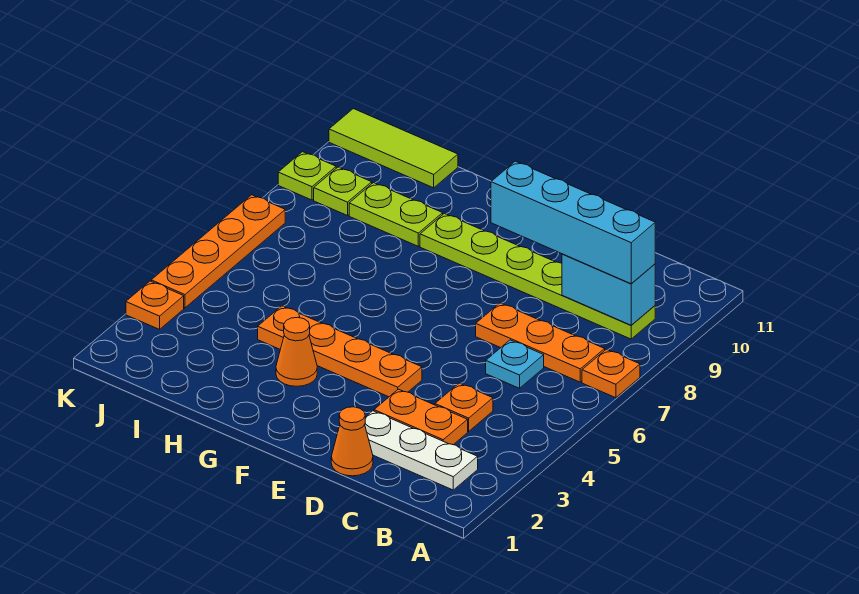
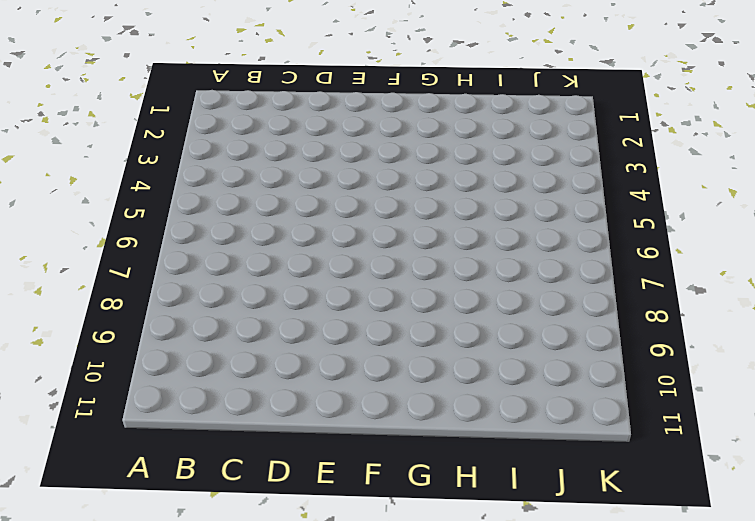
none -> orange 1x1 plate [582,349,640,398]
none -> white 1x3 plate [365,411,478,490]
none -> orange 1x3 plate [476,303,605,382]

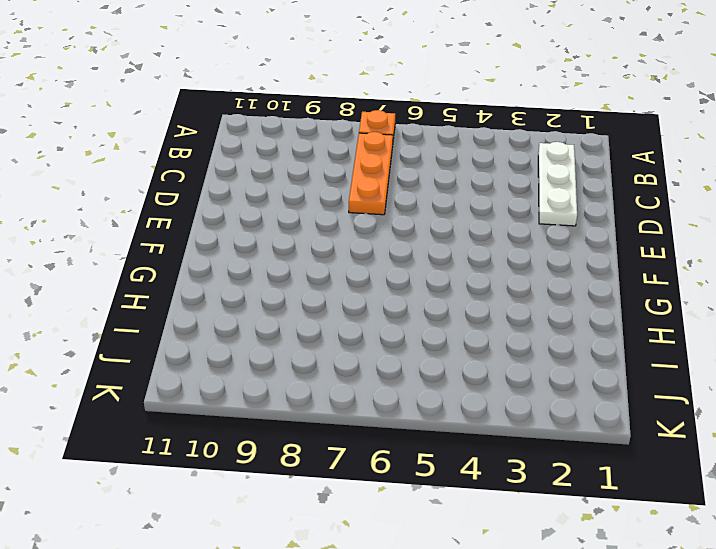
none -> lime 1x6 plate [420,214,655,339]
none -> orange 1x2 plate [374,389,468,445]
none -> orange 1x1 plate [435,383,493,431]

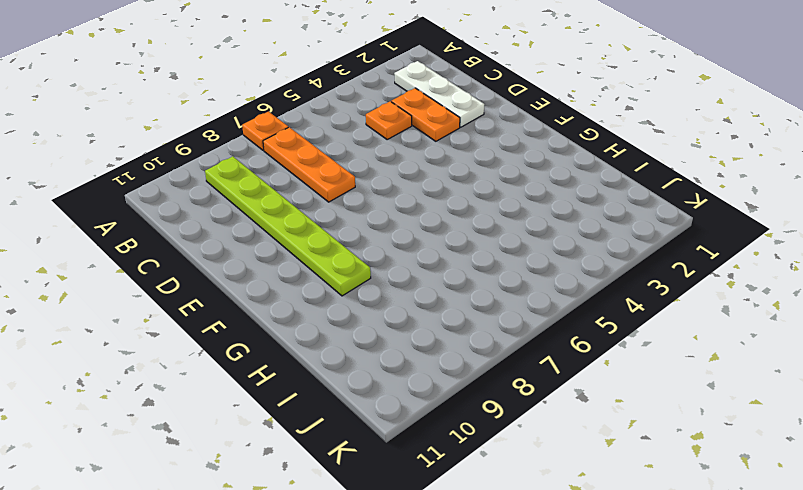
none -> cyan 1x1 plate [486,340,544,388]
none -> orange 1x1 cone [331,407,373,476]
none -> orange 1x4 plate [258,306,422,397]

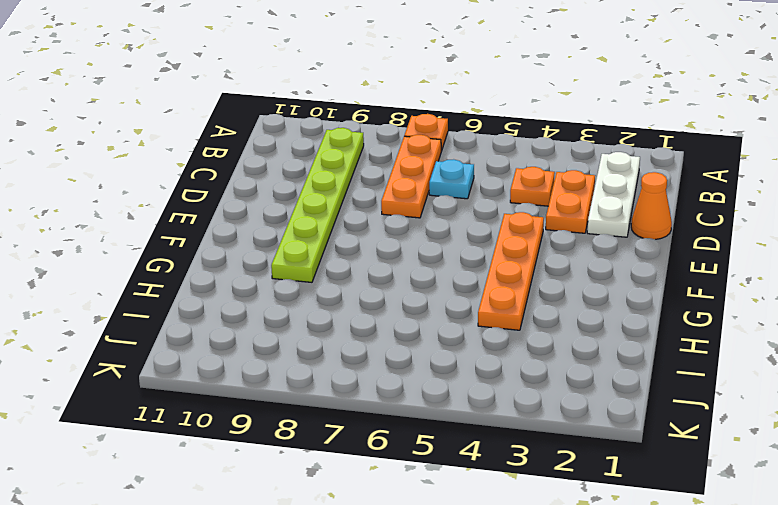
none -> orange 1x1 cone [276,317,317,386]
none -> lime 1x2 plate [349,183,443,246]
none -> lime 1x3 tile [329,109,458,188]

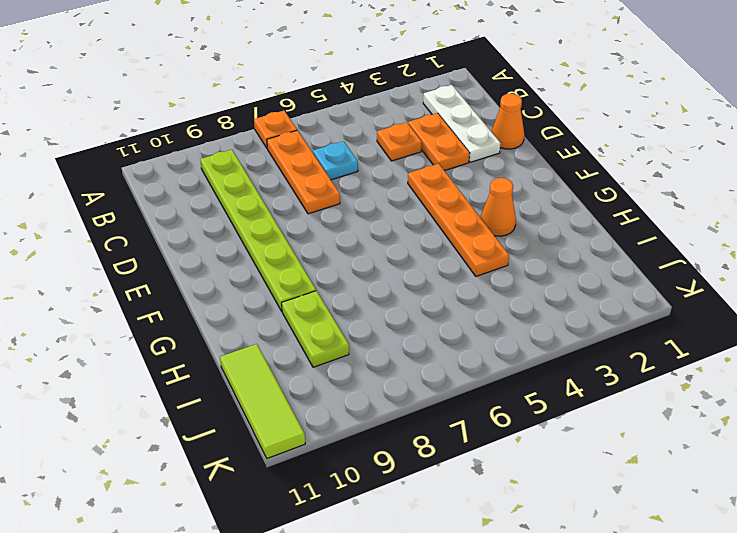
none -> lime 1x1 plate [314,167,372,216]
none -> orange 1x1 plate [126,281,184,329]
none -> orange 1x4 plate [151,195,285,308]

